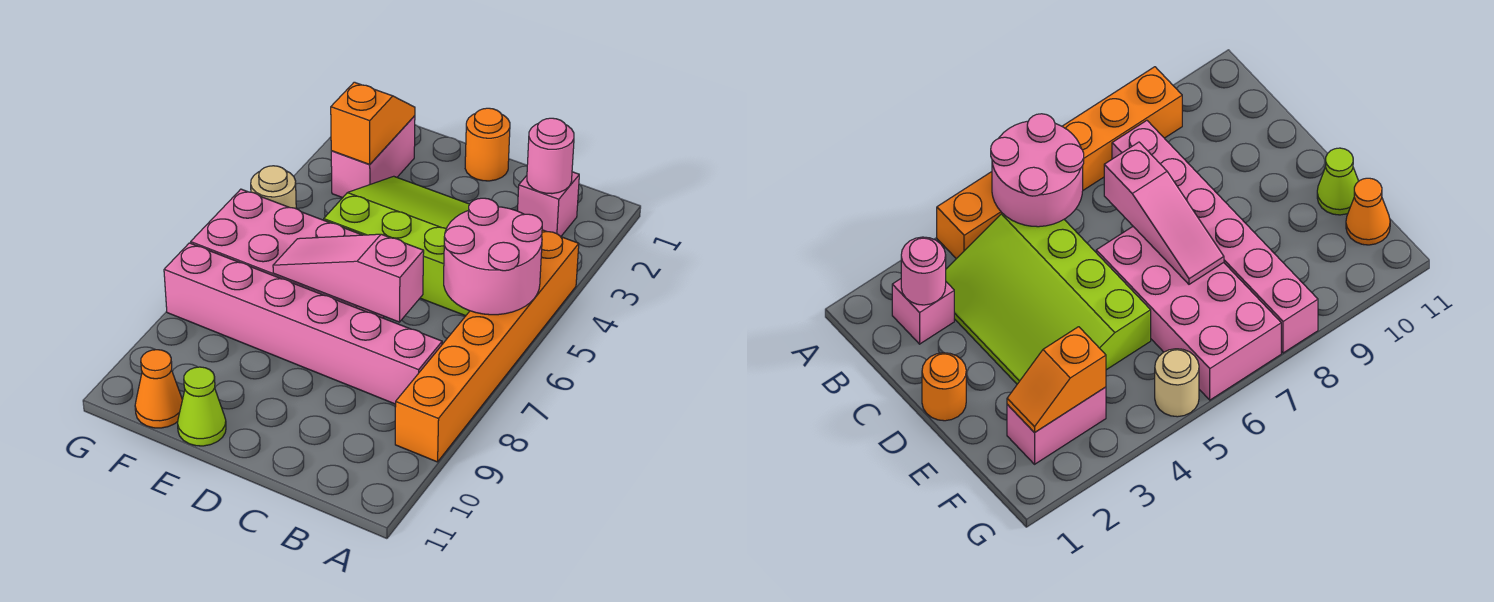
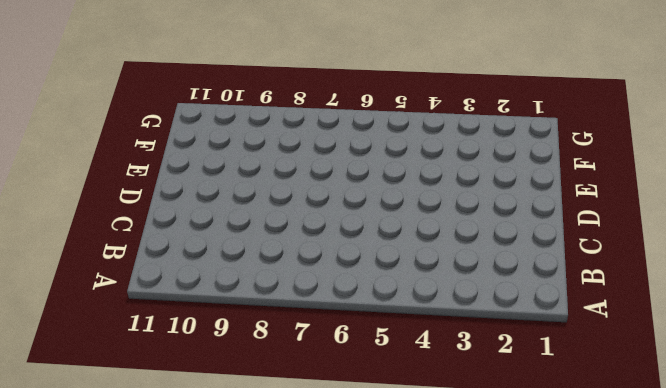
none -> orange 1x6 brick [395,230,579,462]
none -> pink 1x1 brick [518,172,579,236]
none -> lime 3x4 slope [324,176,470,316]

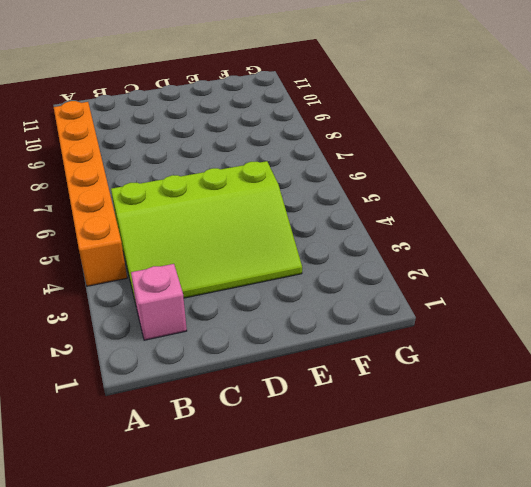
none -> pink 1x6 brick [164,243,442,404]
none -> orange 1x1 round brick [465,108,510,181]
none -> pink 2x4 brick [191,189,384,318]

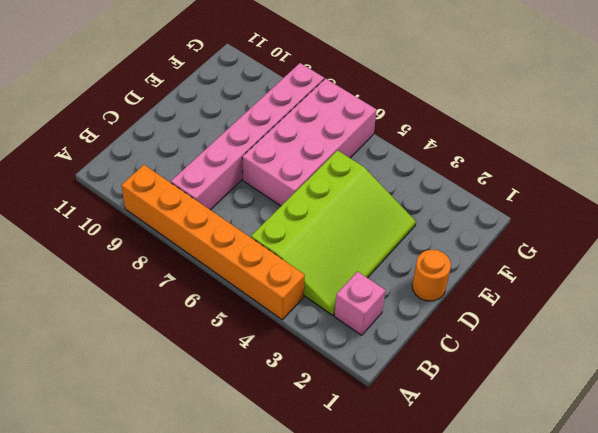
none -> lime 1x1 cone [178,367,226,446]
none -> pink 1x2 brick [331,116,415,198]
none -> orange 1x1 cone [135,350,182,428]

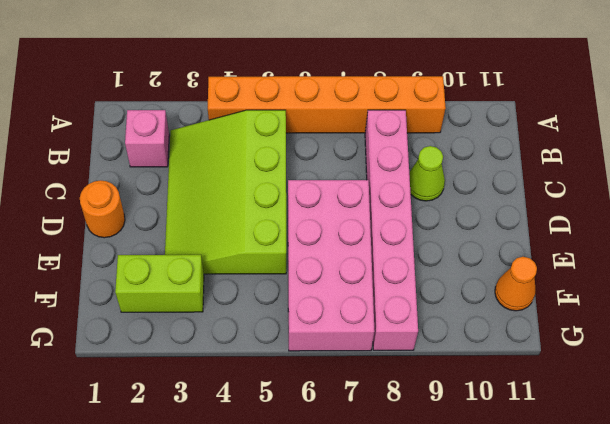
lime 1x1 cone [409,146,445,201] -> lime 1x1 cone moved to [178,367,226,446]
lime 1x2 brick [115,255,204,312] -> pink 1x2 brick [331,116,415,198]
none -> tan 1x1 round brick [251,166,296,209]
none -> pink 2x2 round brick [444,198,542,315]
none -> pink 1x1 round brick [527,118,574,194]

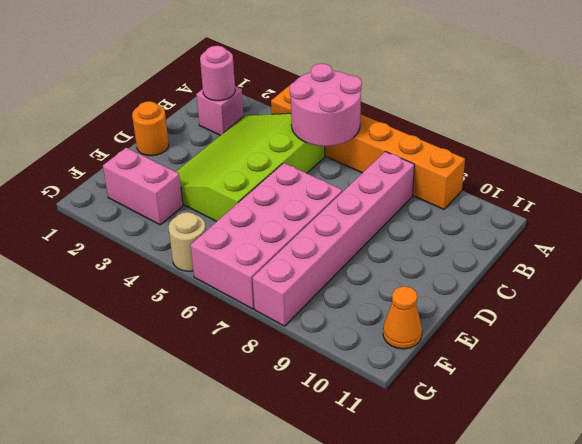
none -> lime 1x1 cone [178,367,226,446]
none -> pink 1x3 slope [273,234,424,322]
none -> orange 1x2 slope [331,82,415,164]

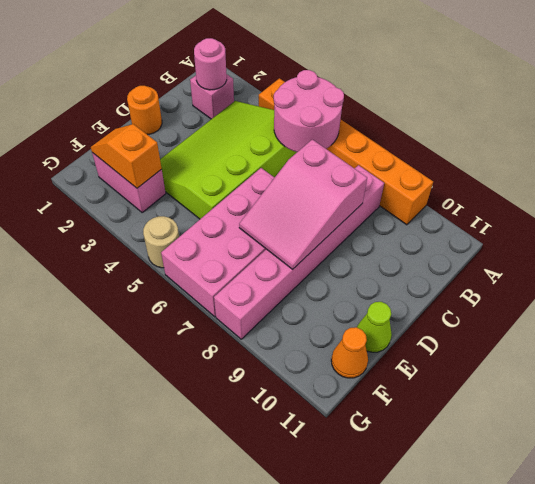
pink 2x3 slope [239,139,367,269] -> pink 1x3 slope [273,234,424,322]

